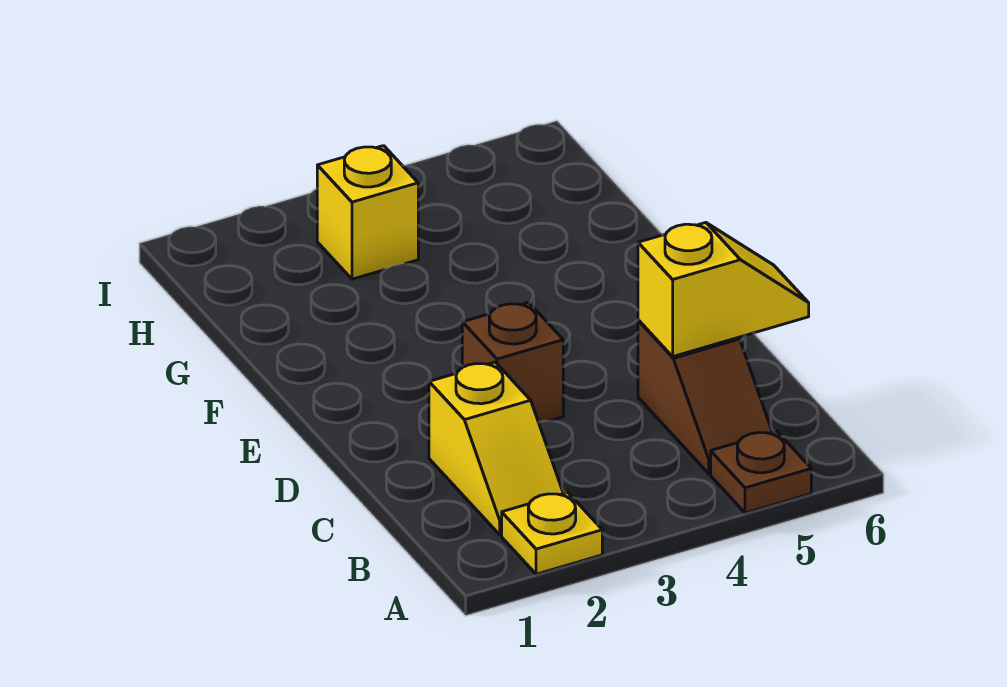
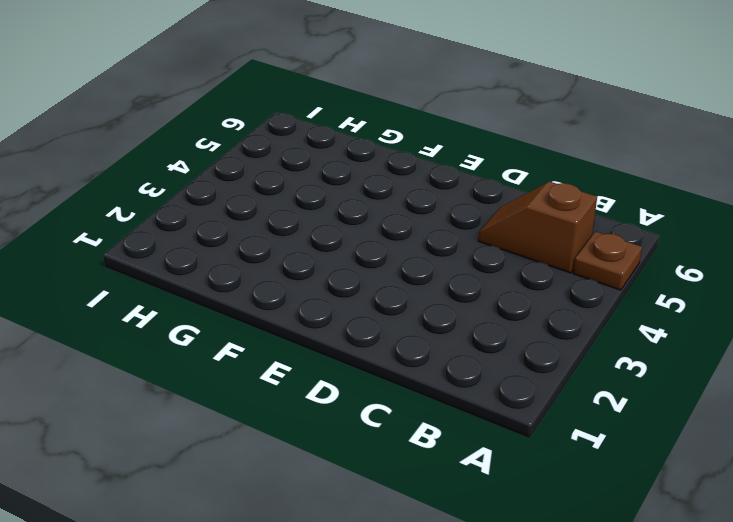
brown 1x2 slope [478,182,597,273] -> brown 1x2 slope turned to [638,320,772,474]
none -> yellow 1x1 plate [502,493,602,574]
none -> yellow 1x2 slope [429,362,563,535]

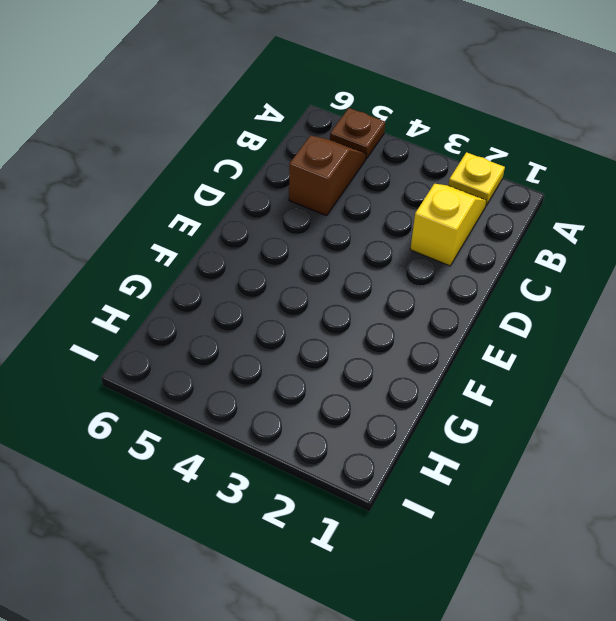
none -> brown 1x1 brick [462,302,563,422]
none -> yellow 1x1 brick [317,146,418,279]

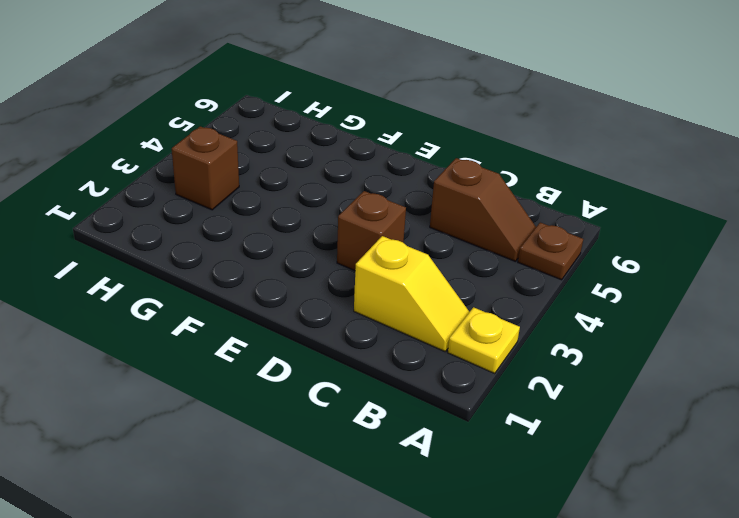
brown 1x1 brick [172,126,239,210] -> yellow 1x1 brick [317,146,418,279]
none -> yellow 1x2 slope [638,223,809,357]

